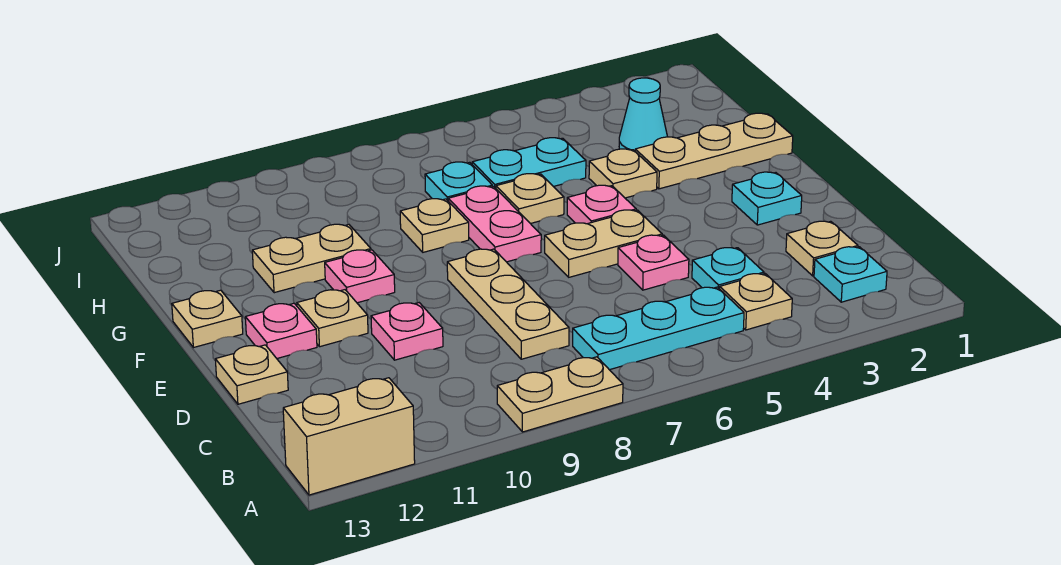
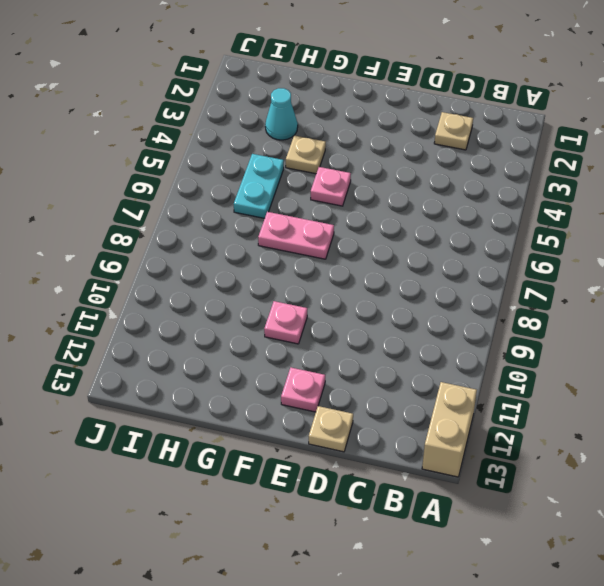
none -> tan 1x2 plate [497,357,623,432]
none -> cyan 1x1 plate [814,247,887,302]
none -> tan 1x1 plate [720,274,792,330]

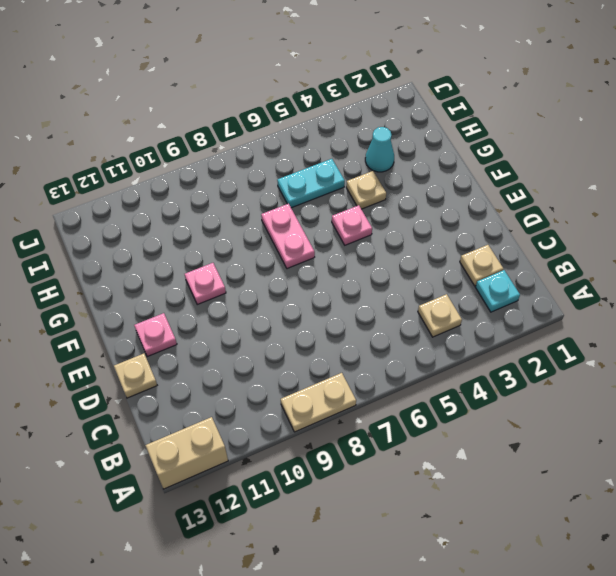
none -> cyan 1x3 plate [573,287,744,370]
none -> cyan 1x1 plate [692,248,764,289]
none -> tan 1x3 plate [447,249,569,359]

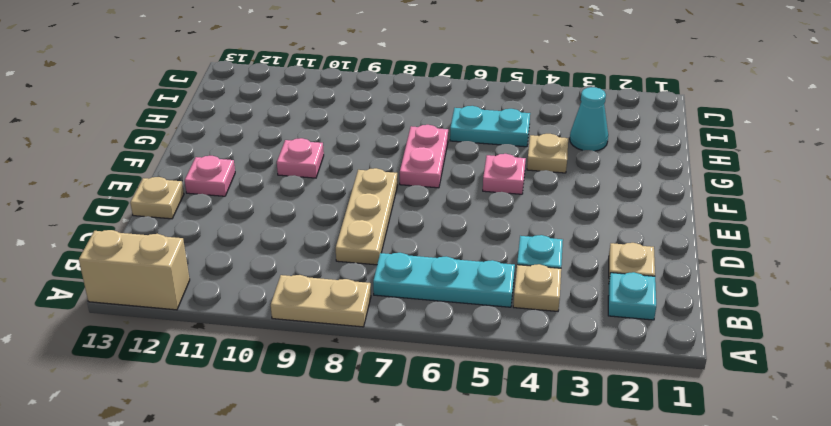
none -> pink 1x1 plate [618,235,689,290]
none -> pink 1x1 plate [371,303,443,360]
none -> cyan 1x1 plate [732,172,802,225]

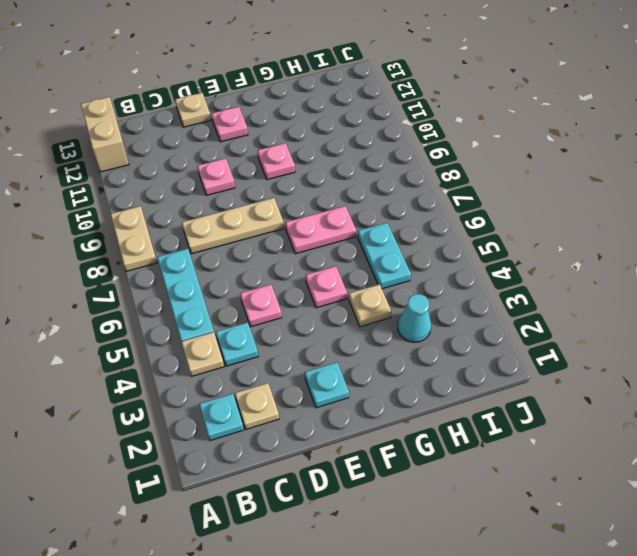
none -> tan 1x2 plate [545,210,662,277]
none -> tan 1x1 plate [297,290,368,347]
none -> tan 1x1 plate [172,290,243,348]

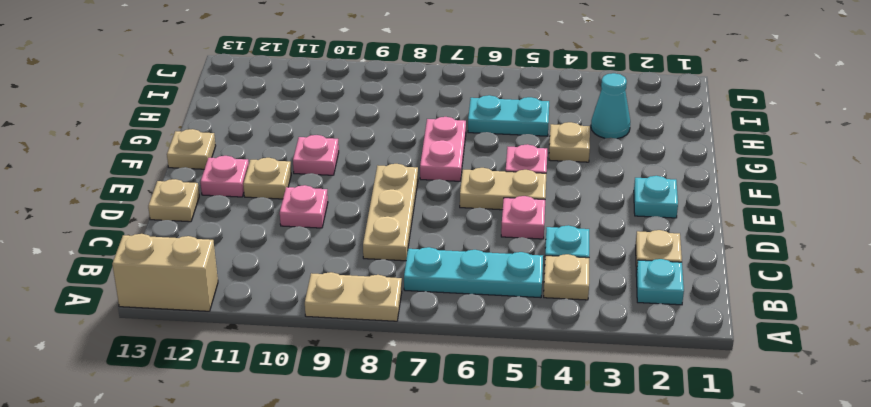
none -> tan 1x3 plate [635,113,793,189]
none -> tan 1x1 plate [496,174,564,224]
none -> tan 1x1 plate [400,199,469,252]

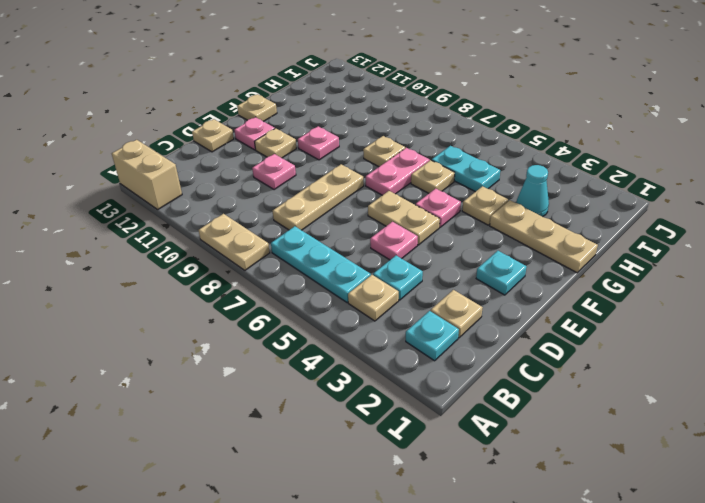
none -> tan 1x2 plate [252,224,371,293]
none -> cyan 1x1 plate [425,162,492,200]

